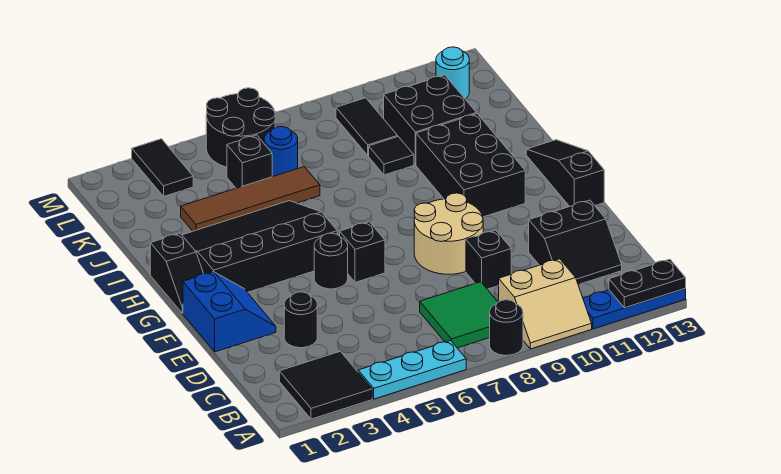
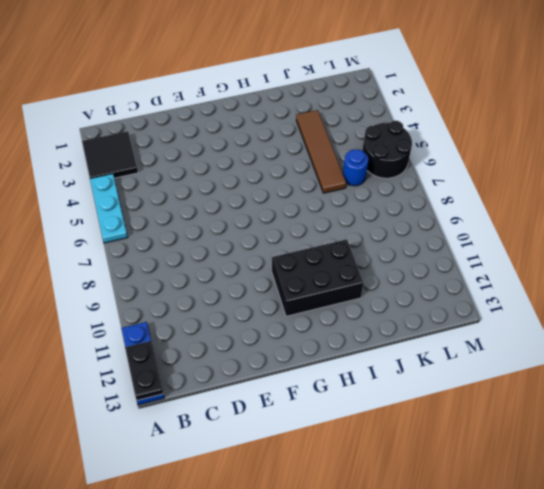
none -> black 1x1 round brick [490,300,523,355]
none -> tan 2x2 slope [499,259,592,349]
none -> green 2x2 tile [420,282,498,348]

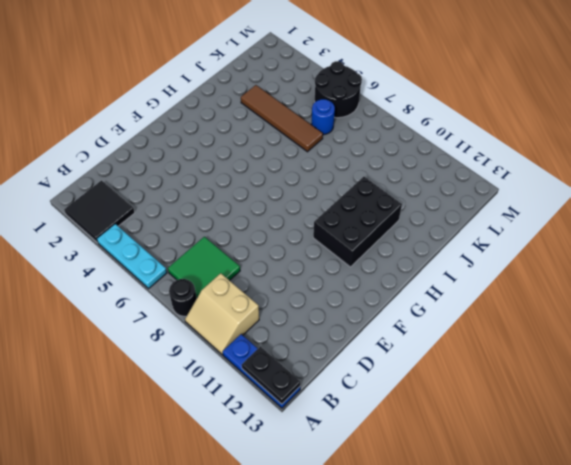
none -> black 2x2 slope [529,200,622,285]
none -> black 1x1 round brick [284,292,317,348]
none -> black 1x1 brick [466,230,511,289]

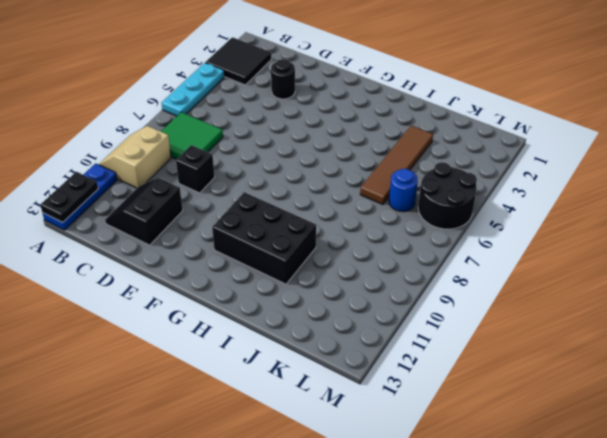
none -> black 1x1 round brick [490,300,523,355]
none -> blue 2x2 slope [183,272,276,352]
none -> tan 2x2 round brick [414,193,483,274]

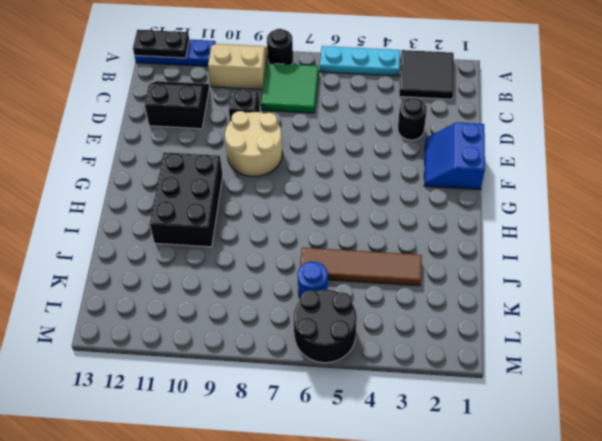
none -> black 1x1 round brick [314,233,348,289]
none -> black 1x1 brick [340,222,385,282]
none -> black 1x3 slope [526,140,604,206]

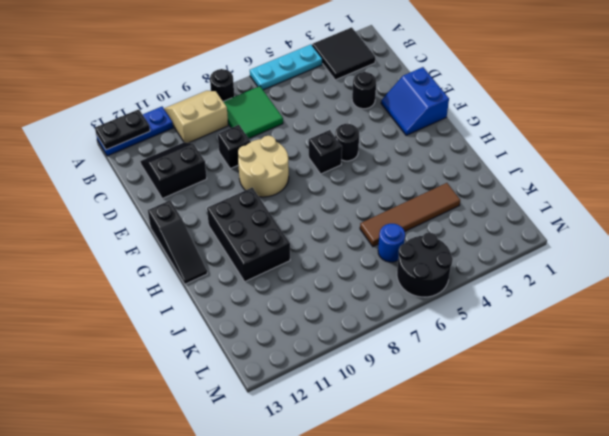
none -> black 1x2 slope [150,233,204,313]
none -> black 3x4 slope [182,201,337,292]
none -> black 1x1 tile [369,137,414,175]

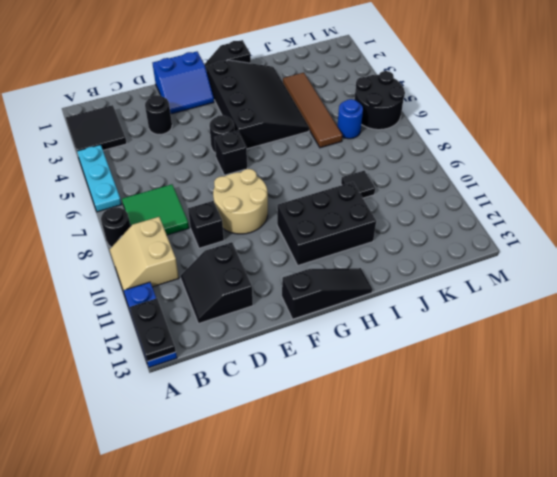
none -> black 2x2 brick [384,75,477,165]
none -> black 1x1 brick [227,135,272,188]
none -> black 1x2 tile [336,98,398,156]

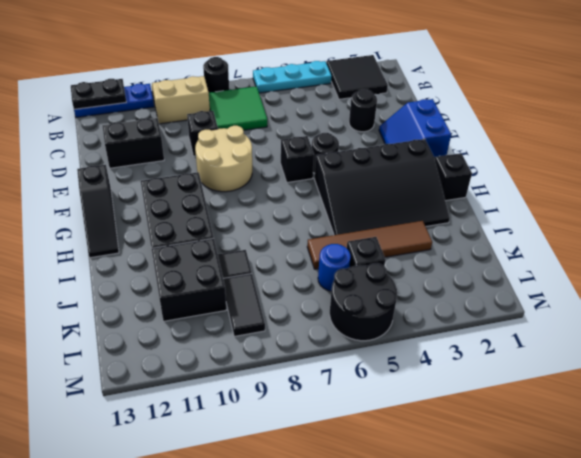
none -> black 1x2 tile [132,139,193,196]
none -> cyan 1x1 round brick [436,47,469,99]

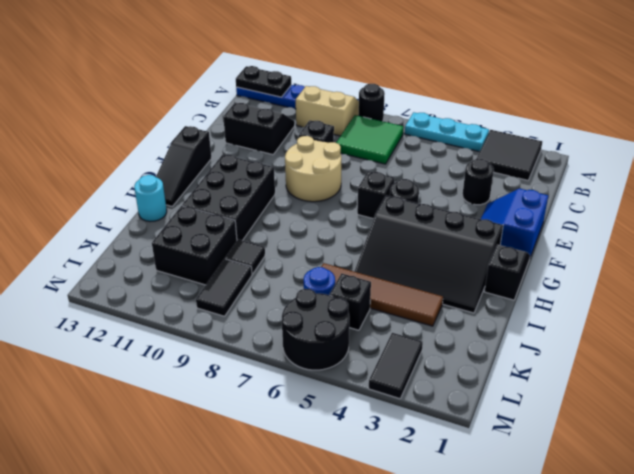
cyan 1x1 round brick [134,175,167,221] -> cyan 1x1 round brick moved to [436,47,469,99]

